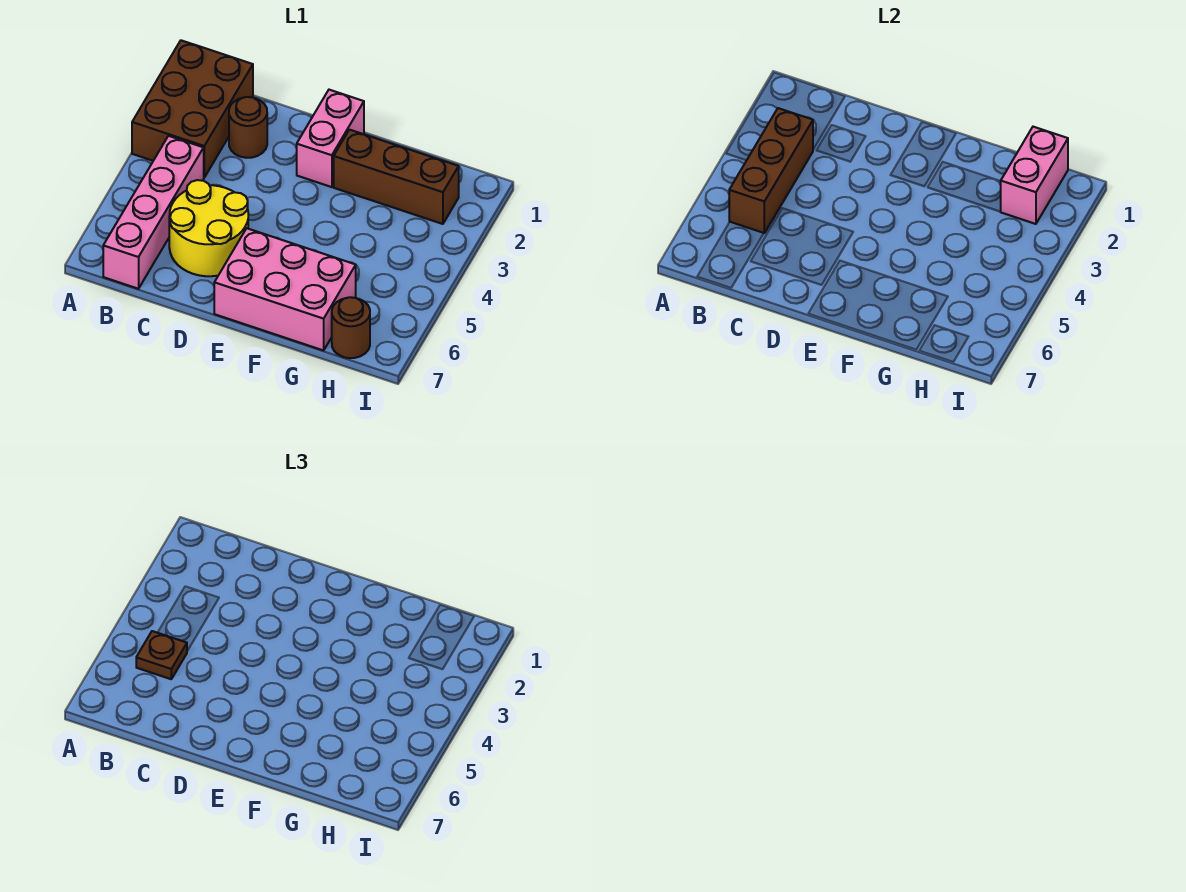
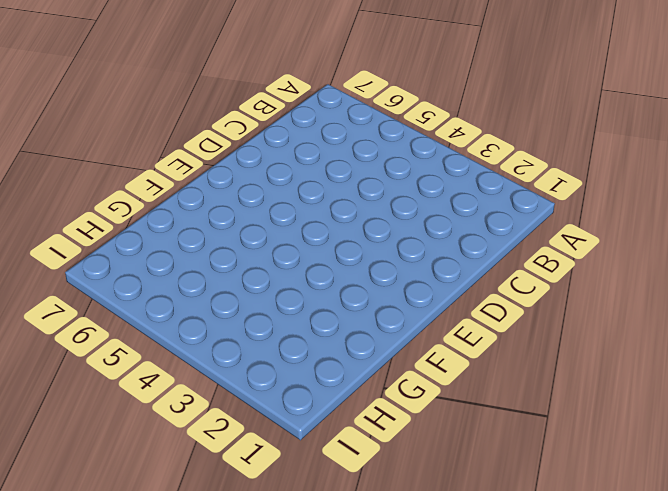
none -> brown 2x3 brick [132,40,253,177]
none -> pink 1x4 brick [103,136,204,289]

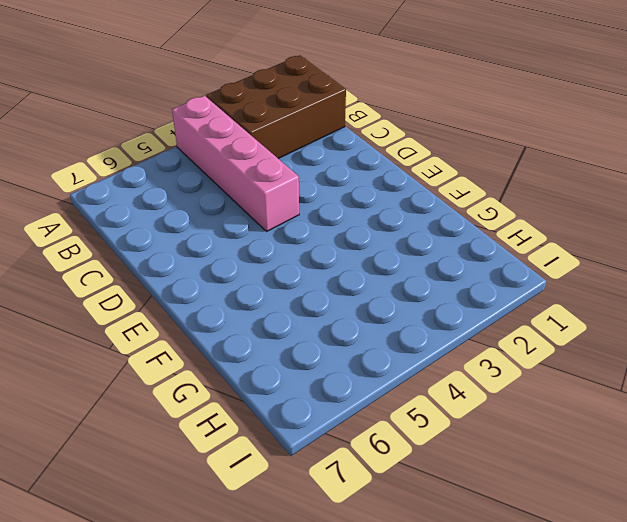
pink 1x4 brick [172,96,299,231] -> pink 1x4 brick turned to [103,136,204,289]
none -> brown 1x1 round brick [229,97,267,158]
none -> yellow 2x2 round brick [169,180,248,276]

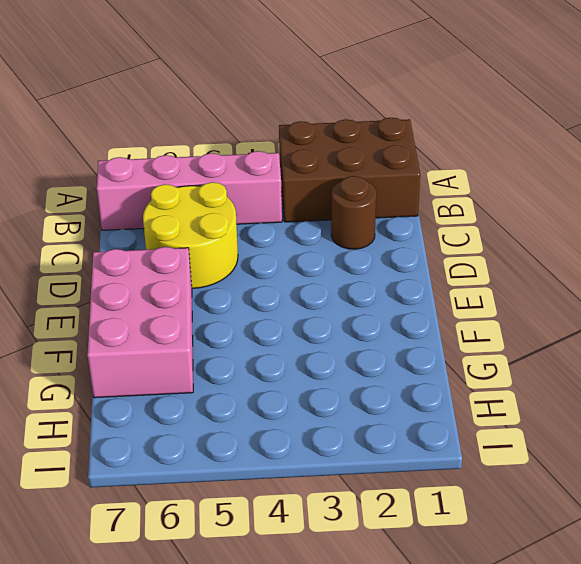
none -> pink 1x2 brick [297,90,364,187]
none -> brown 1x3 brick [334,130,459,224]

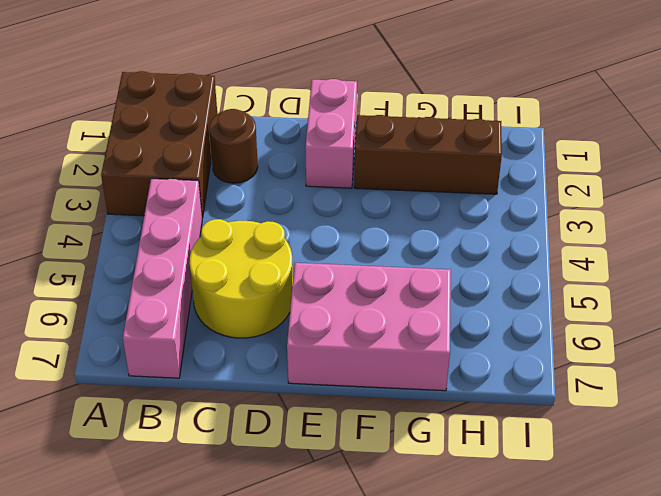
none -> brown 1x1 round brick [332,297,370,358]
none -> brown 1x3 brick [729,108,813,233]

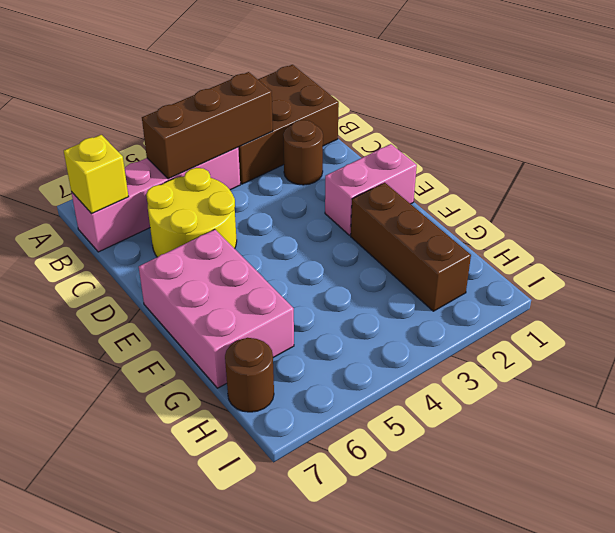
yellow 1x1 brick [64,135,129,214] -> none
none -> pink 1x2 brick [1001,127,1068,224]
none -> brown 1x1 plate [136,631,187,679]

